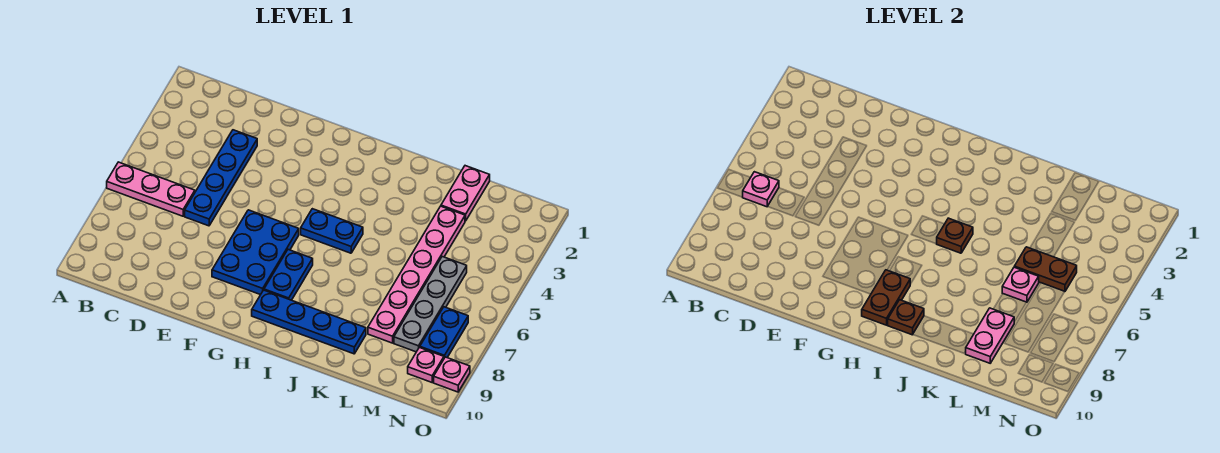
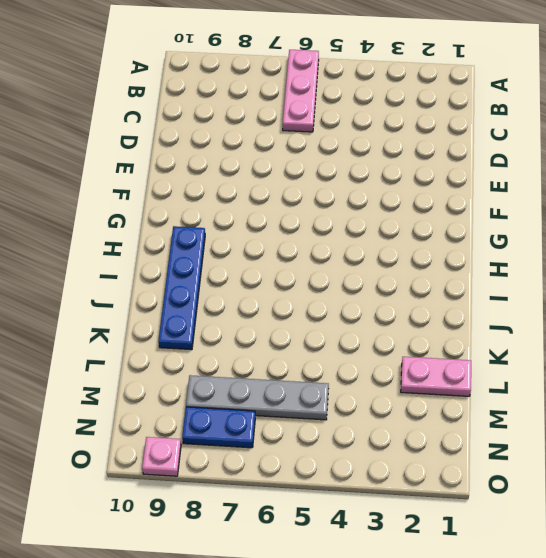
none -> blue 1x4 plate [185,130,257,226]
none -> blue 2x3 plate [212,210,299,295]
none -> blue 1x2 plate [301,209,363,253]

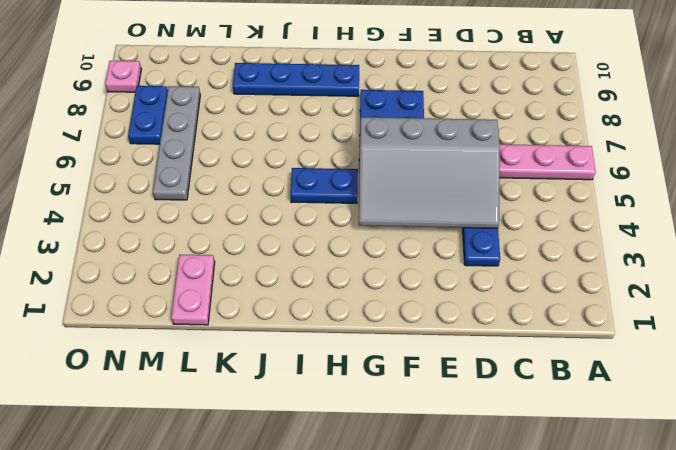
grey 3x4 slope [359,117,500,228] -> none
none -> blue 1x2 plate [264,250,313,300]
none -> pink 1x6 plate [368,206,465,343]
none -> pink 1x1 plate [408,347,444,382]

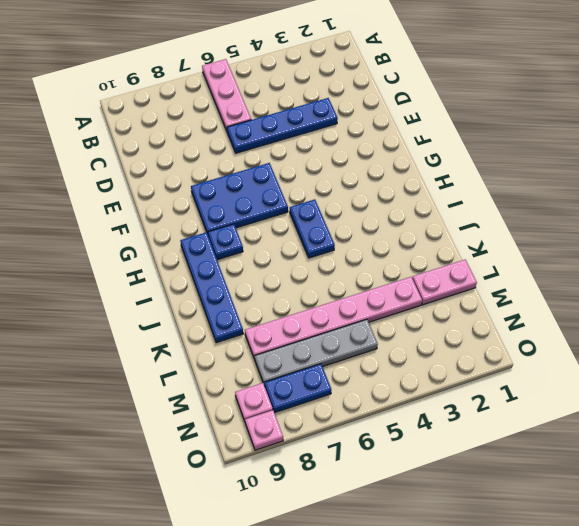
blue 1x1 plate [208,224,243,260] -> blue 1x2 plate [264,250,313,300]
none -> pink 1x1 plate [743,172,779,207]
none -> brown 1x2 plate [862,270,910,325]
none -> brown 1x1 plate [937,218,973,253]

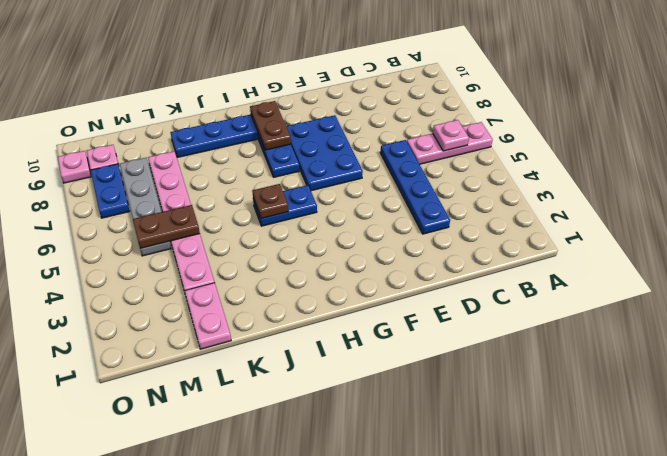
none -> brown 1x1 plate [888,300,924,335]
none -> pink 1x1 plate [1002,267,1039,302]
none -> pink 1x2 plate [966,308,1014,363]

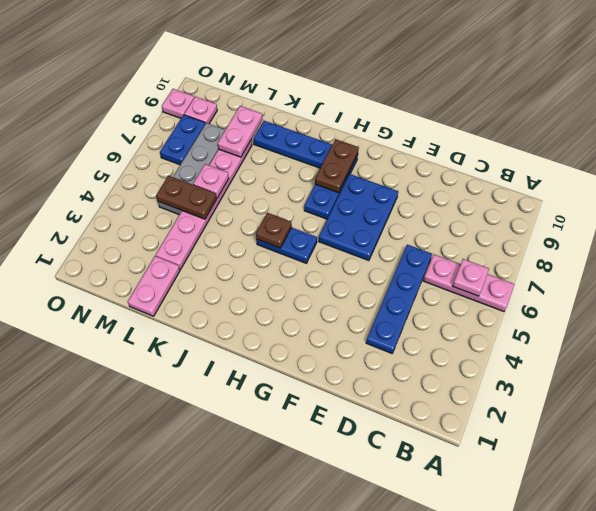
none -> brown 1x1 plate [888,300,924,335]

